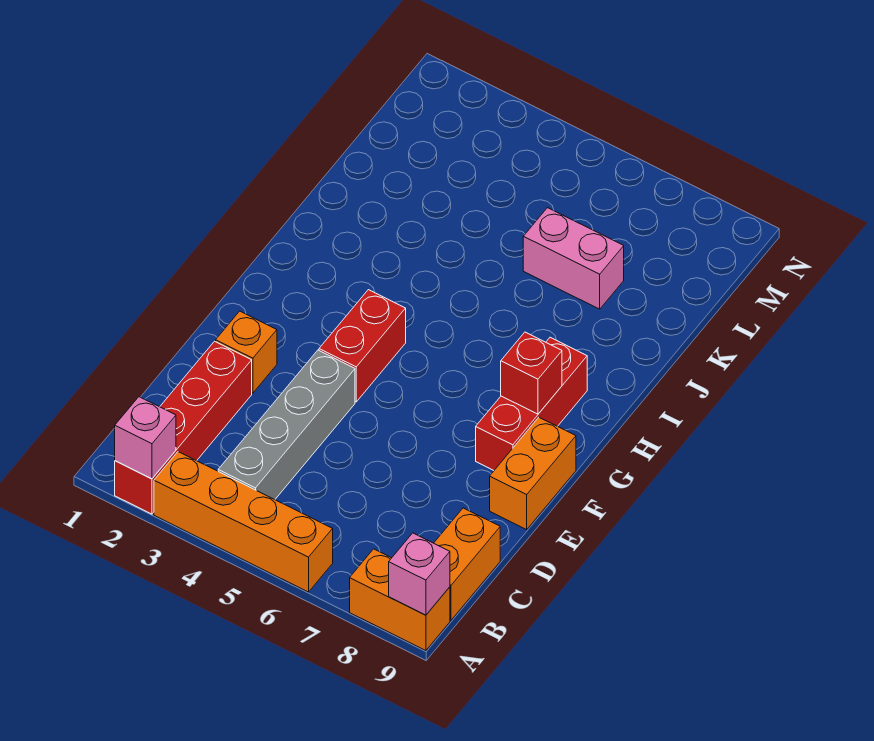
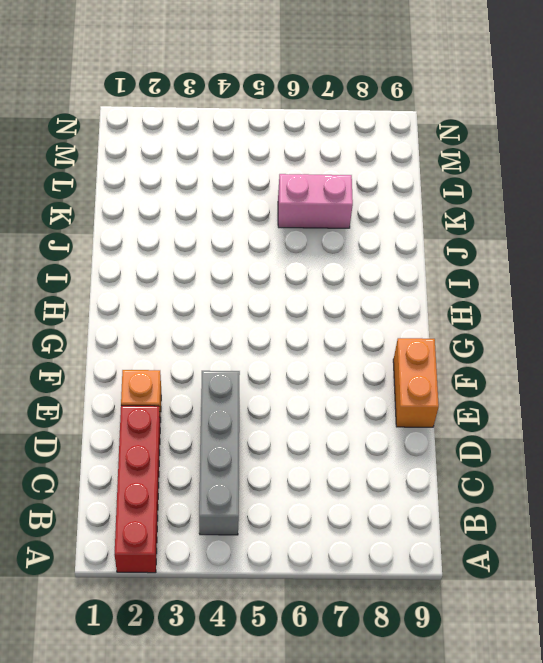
none -> orange 1x4 brick [154,452,333,592]
none -> orange 1x2 brick [350,549,450,651]
none -> orange 1x2 brick [434,508,500,620]

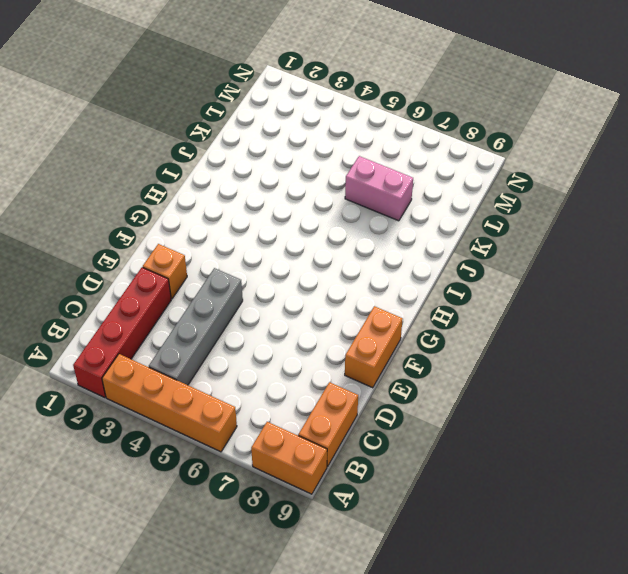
none -> red 1x2 brick [319,290,406,402]
none -> red 1x3 brick [476,337,587,470]
none -> pink 1x1 brick [115,397,176,479]

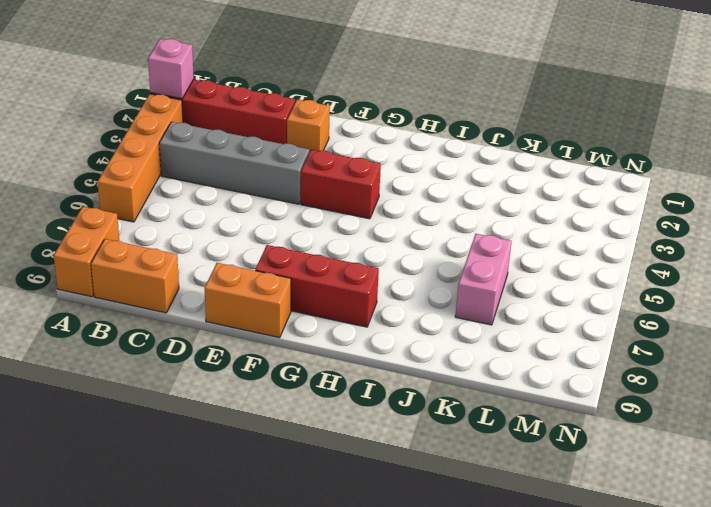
none -> pink 1x1 brick [389,533,450,615]
none -> red 1x1 brick [501,332,562,414]

